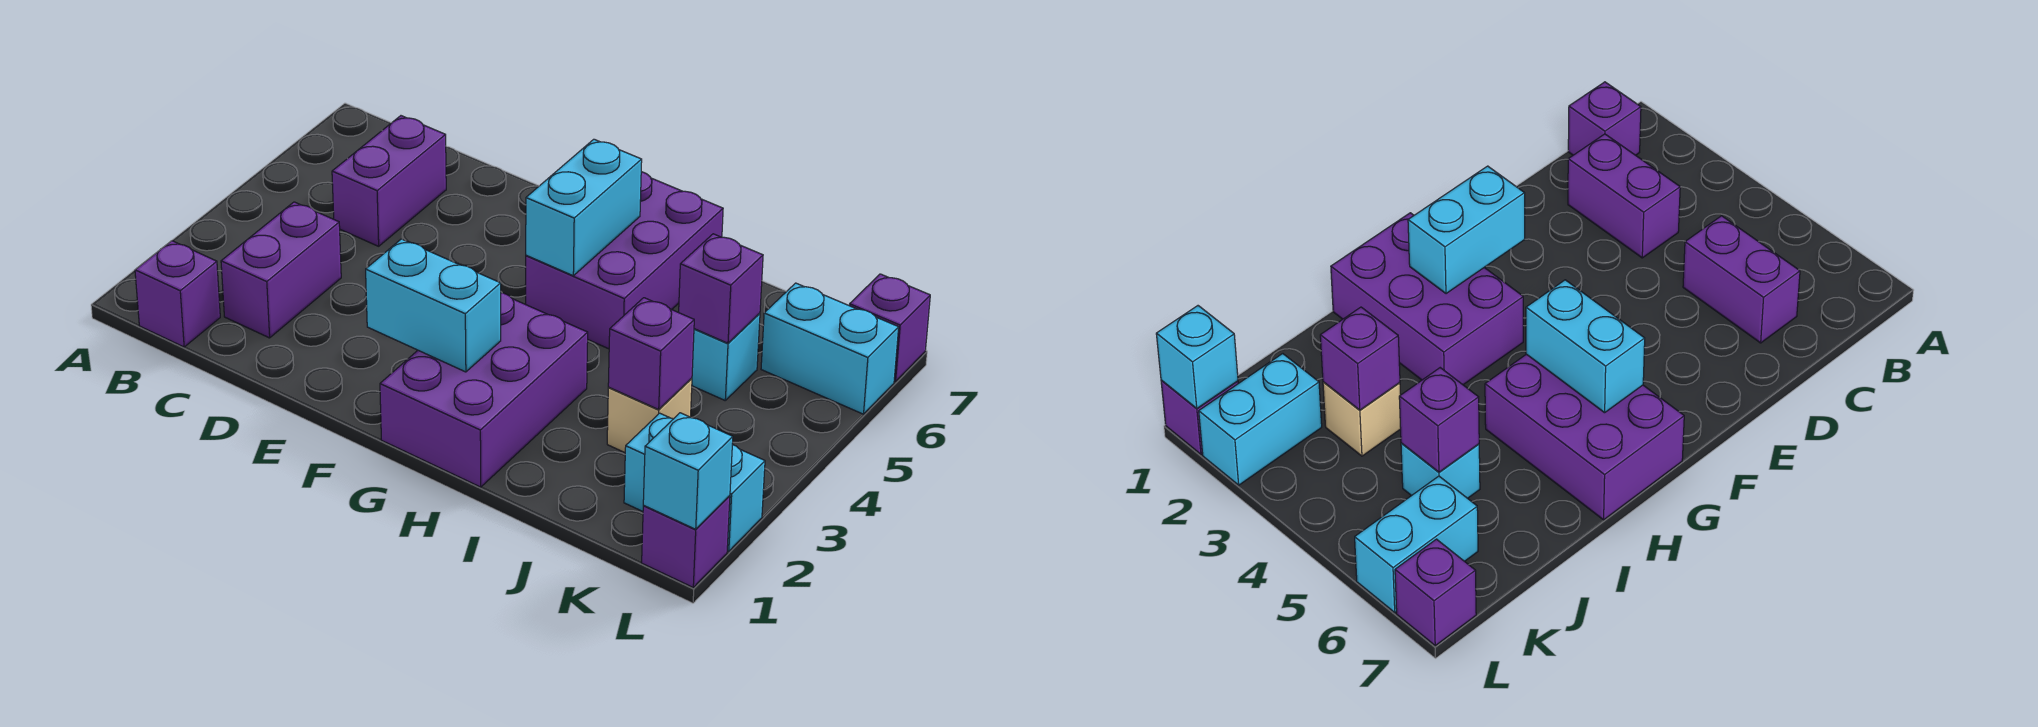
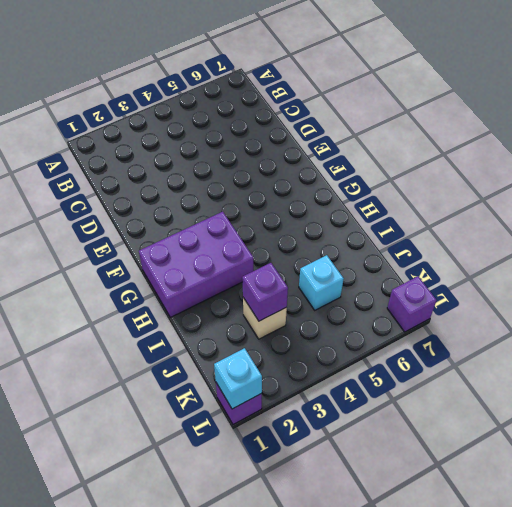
none -> purple 1x1 brick [135,241,220,347]
none -> purple 1x2 brick [221,202,341,338]
none -> purple 1x2 brick [332,116,446,246]

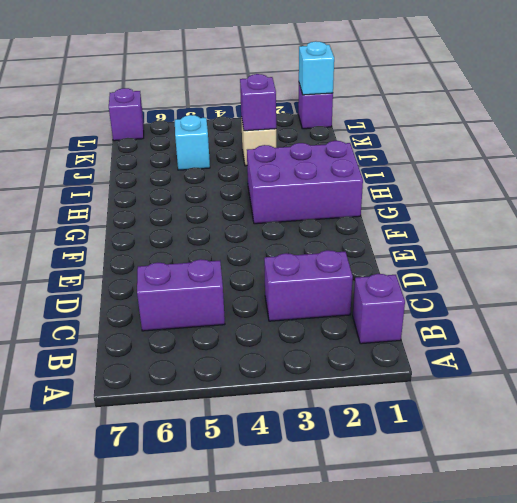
none -> purple 2x3 brick [526,172,723,349]
none -> cyan 1x2 brick [624,413,765,551]
none -> cyan 1x2 brick [761,283,899,414]

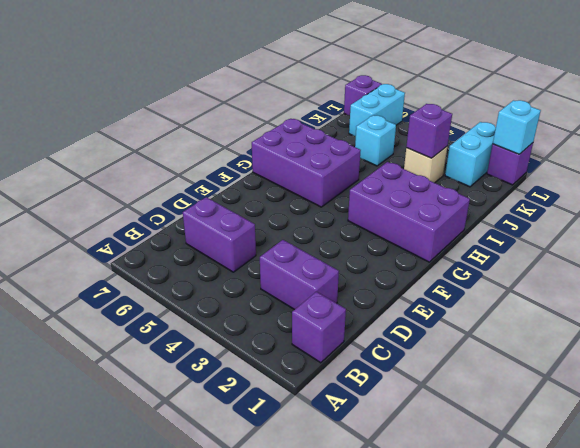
none -> cyan 1x2 brick [366,239,501,372]
none -> cyan 1x2 brick [526,139,642,276]
none -> purple 1x1 brick [679,234,763,343]

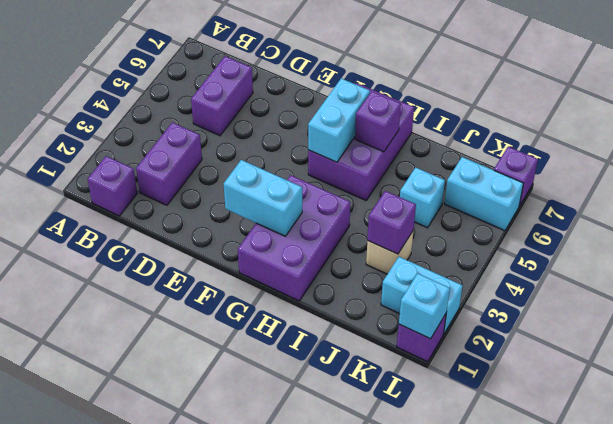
purple 1x1 brick [355,91,401,152] -> purple 1x1 brick moved to [679,234,763,343]

